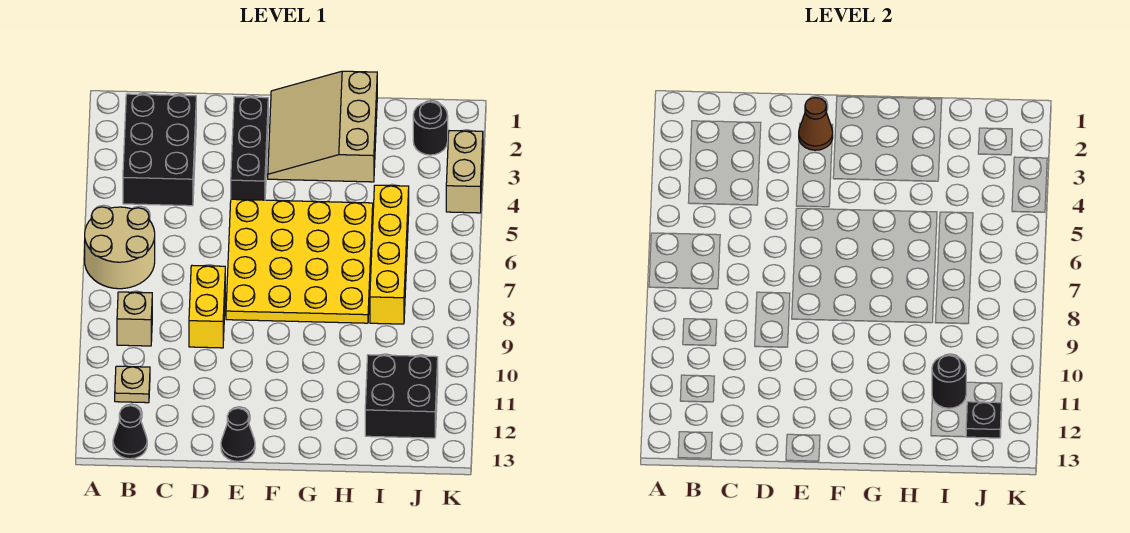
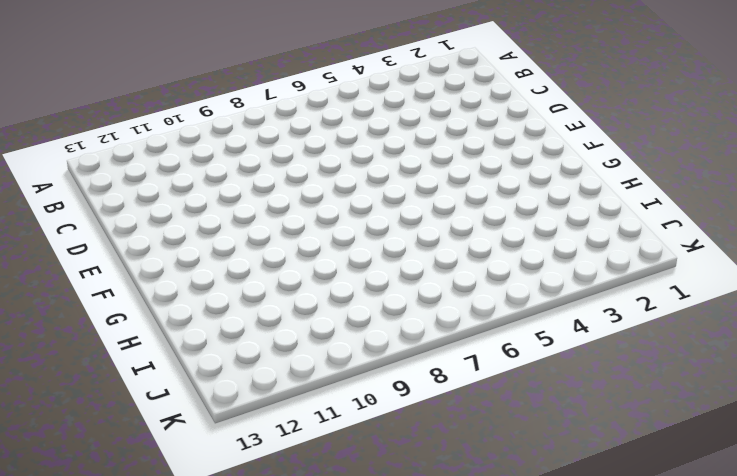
none -> tan 2x2 round brick [85,207,155,289]
none -> black 2x3 brick [123,94,196,206]
none -> tan 1x1 brick [117,292,152,346]

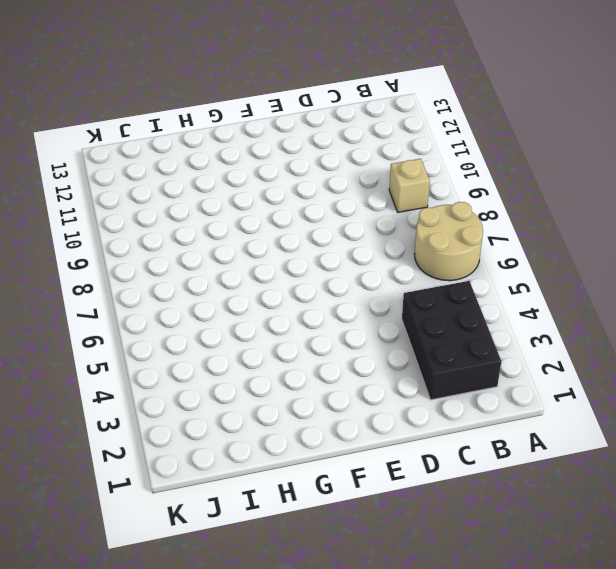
none -> tan 1x1 plate [115,366,150,403]
none -> black 1x1 cone [113,406,147,459]
none -> yellow 1x2 brick [189,265,225,348]

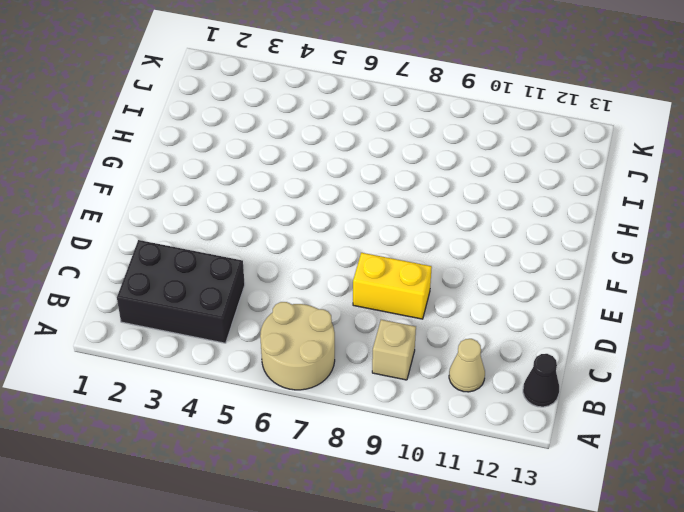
tan 1x1 cone [449,339,485,392] -> tan 1x1 plate [115,366,150,403]
none -> black 1x3 brick [231,97,268,200]
none -> yellow 4x4 plate [226,199,373,323]
none -> black 1x1 cone [221,408,255,461]

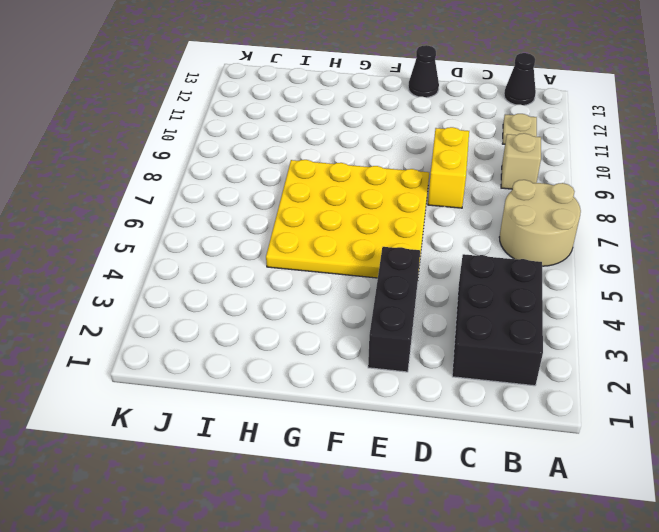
none -> tan 3x3 slope [268,71,377,182]
none -> yellow 1x4 brick [370,185,409,324]
none -> black 2x2 brick [365,355,438,438]

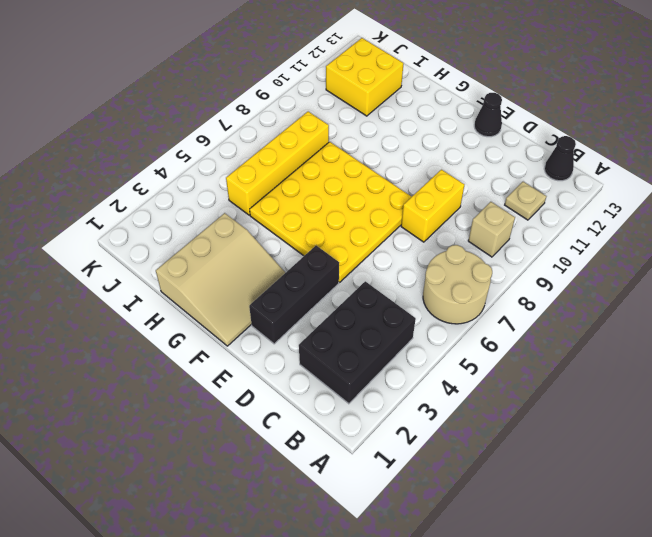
yellow 2x2 brick [326,38,403,116] -> black 2x2 brick [365,355,438,438]
none -> black 1x1 round brick [413,102,448,155]
none -> tan 1x2 brick [446,131,483,213]
none -> brown 1x1 cone [799,98,833,150]

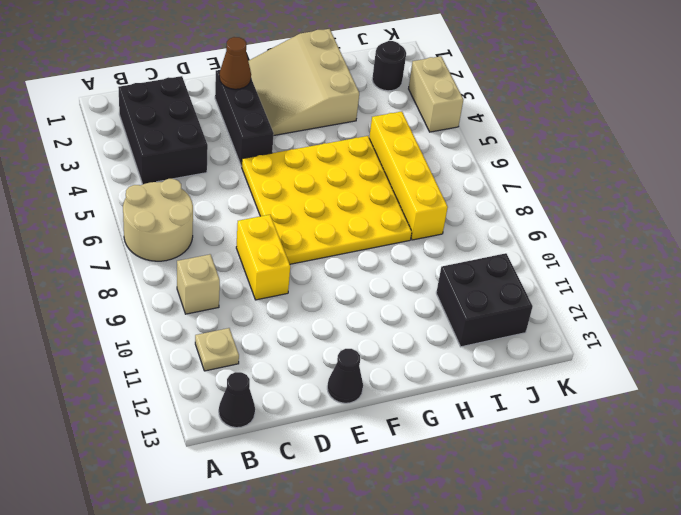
none -> black 1x1 round brick [932,355,966,408]
none -> black 1x1 plate [966,402,1002,438]

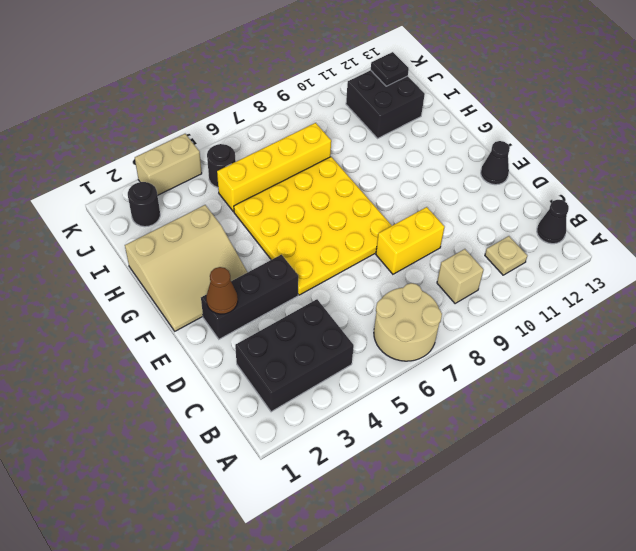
black 1x1 round brick [207,144,236,188] -> black 1x1 round brick moved to [932,355,966,408]

